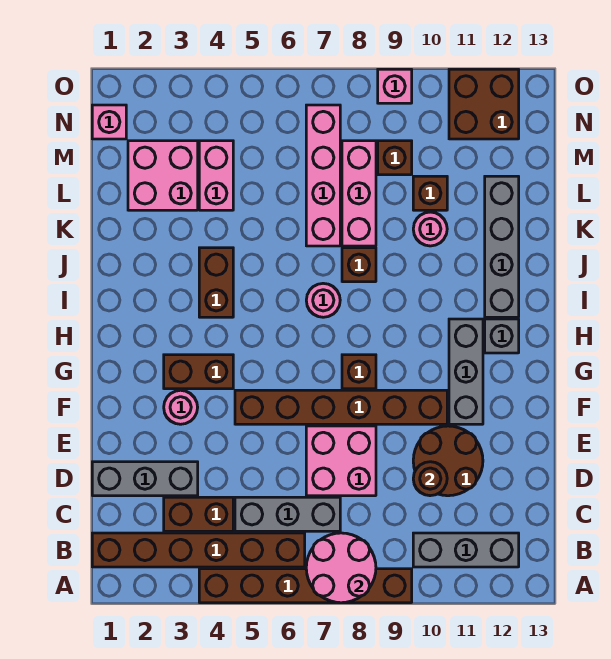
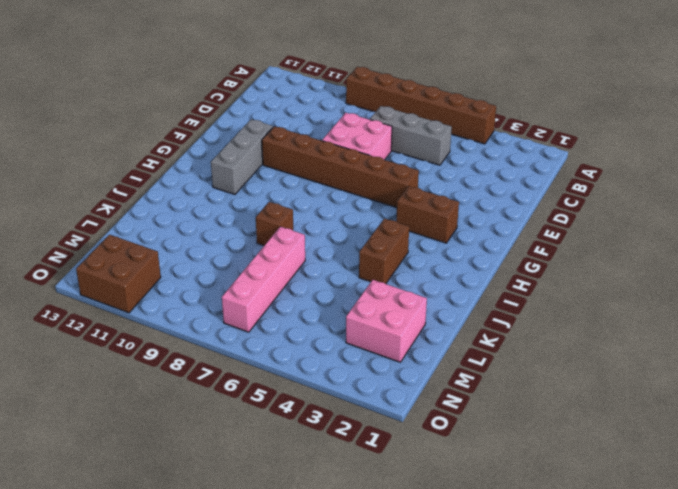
none -> brown 1x6 brick [92,533,305,567]
none -> grey 1x3 brick [413,533,519,567]
none -> brown 1x2 brick [164,497,233,531]
none -> grey 1x3 brick [92,462,198,496]

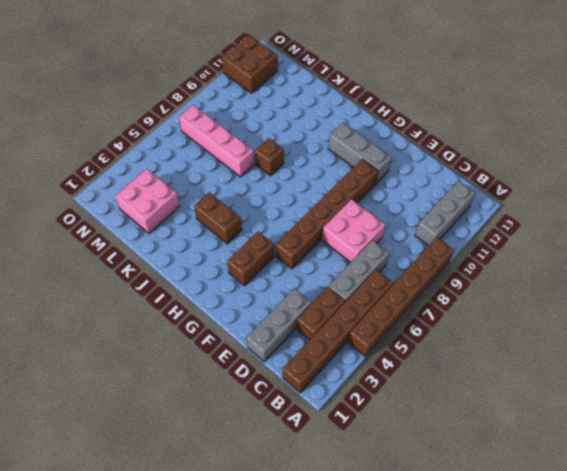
none -> brown 2x2 round brick [413,426,483,496]
none -> pink 1x1 round brick [164,390,198,424]
none -> brown 1x1 brick [342,355,376,389]
none -> grey 1x1 brick [485,319,519,353]

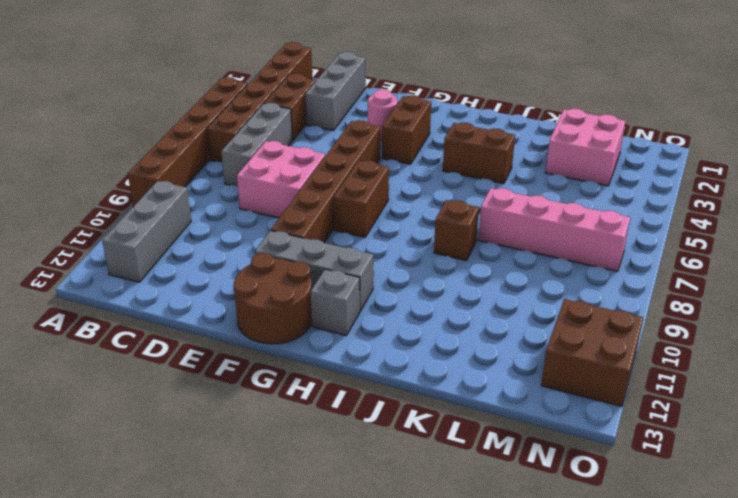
brown 2x2 round brick [233,253,312,344] -> brown 2x2 round brick moved to [413,426,483,496]
brown 1x2 brick [333,161,389,237] -> brown 1x1 brick [342,355,376,389]
none -> pink 1x1 round brick [306,283,340,317]
none -> grey 1x4 brick [485,176,519,317]
none -> pink 1x3 brick [342,141,376,246]
none -> pink 1x1 round brick [413,212,447,246]

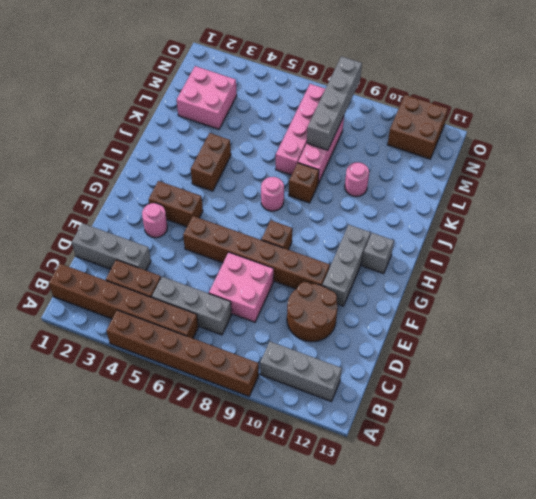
grey 1x4 brick [307,56,362,150] -> grey 1x4 brick moved to [485,176,519,317]
none -> pink 1x2 brick [199,141,233,210]
none -> brown 1x1 brick [413,176,447,210]
none -> brown 1x1 brick [378,141,412,175]
none -> pink 1x1 brick [92,105,126,139]

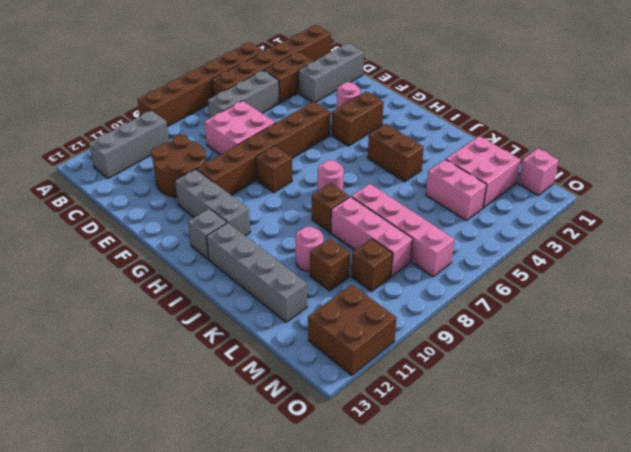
none -> pink 1x1 brick [378,69,412,103]
none -> pink 2x2 round brick [306,533,376,603]
none -> brown 1x1 round brick [413,462,447,496]

